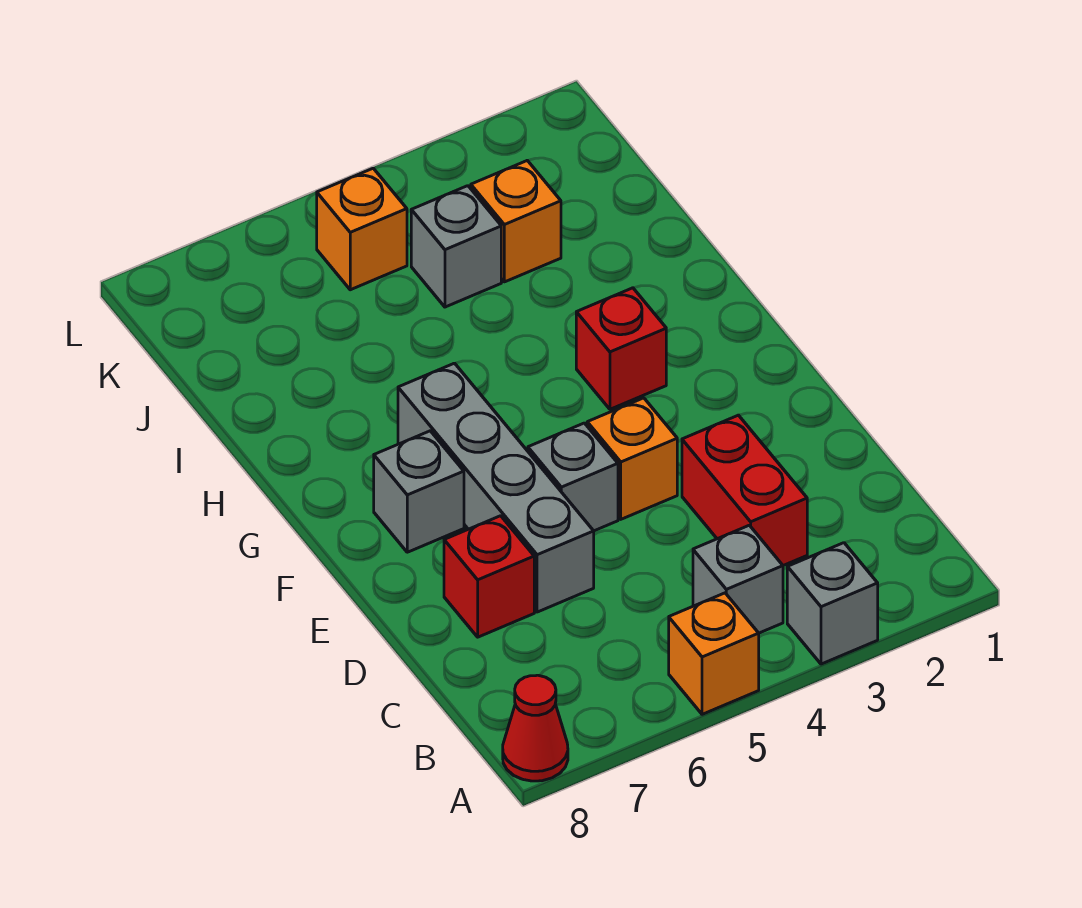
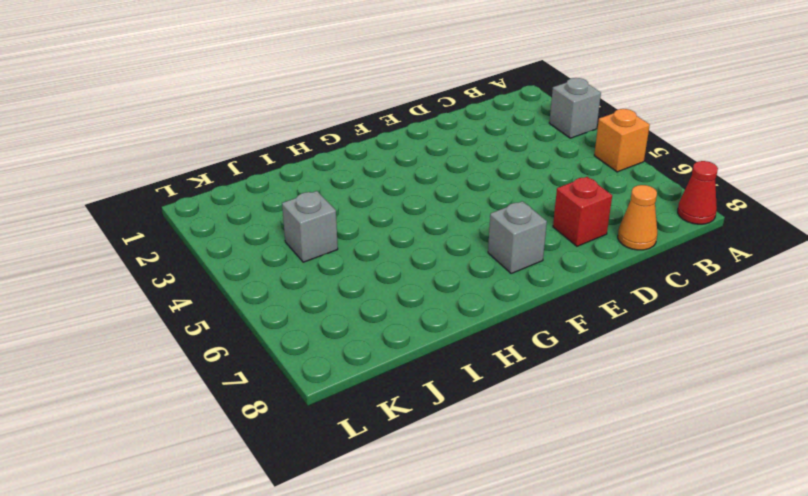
orange 1x1 cone [618,185,657,250] -> none
none -> grey 1x1 brick [693,525,783,633]
none -> red 1x2 brick [682,415,807,565]
none -> grey 1x4 brick [398,363,594,612]

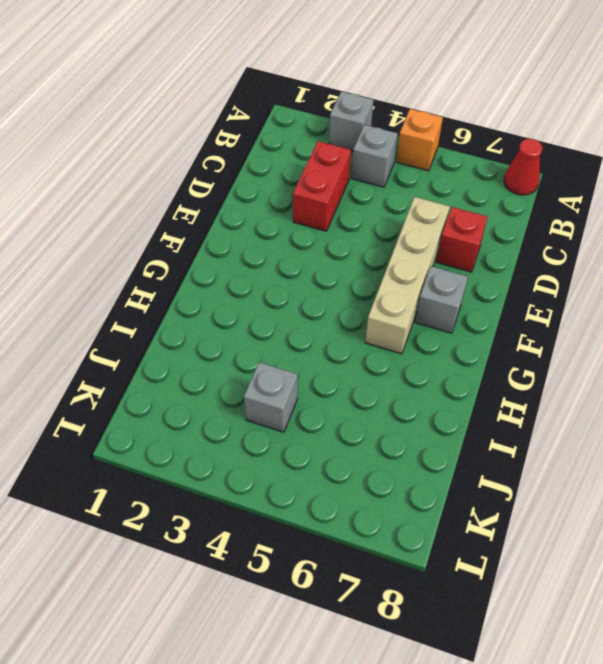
tan 1x4 brick [365,197,450,354] -> grey 1x4 brick [398,363,594,612]
none -> orange 1x1 brick [587,398,677,519]
none -> grey 1x1 brick [528,423,618,531]
none -> red 1x1 brick [576,288,666,409]

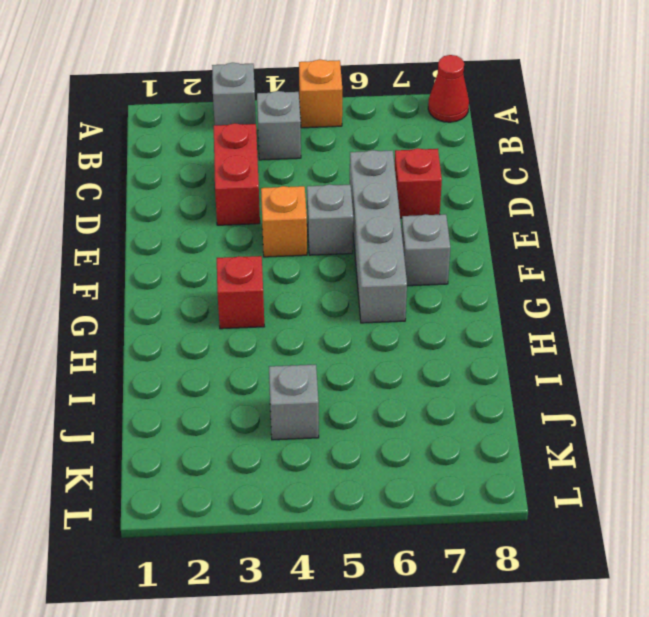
none -> orange 1x1 brick [471,161,561,282]
none -> orange 1x1 brick [317,168,407,290]

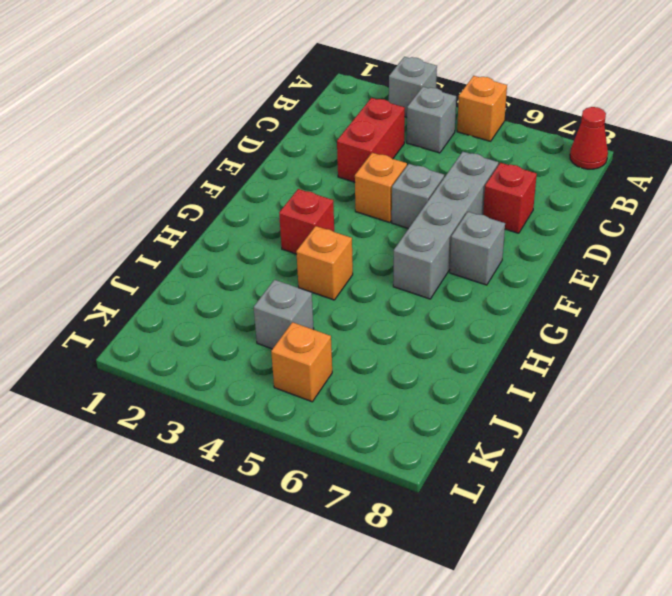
orange 1x1 brick [296,226,353,300] -> orange 1x1 brick moved to [471,161,561,282]

